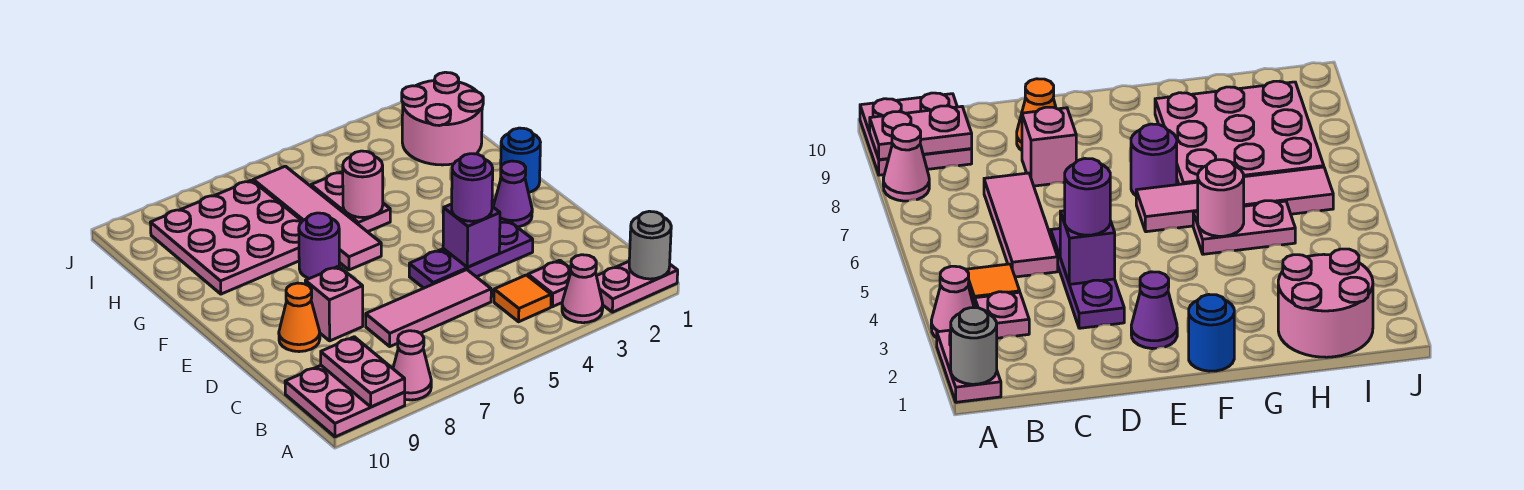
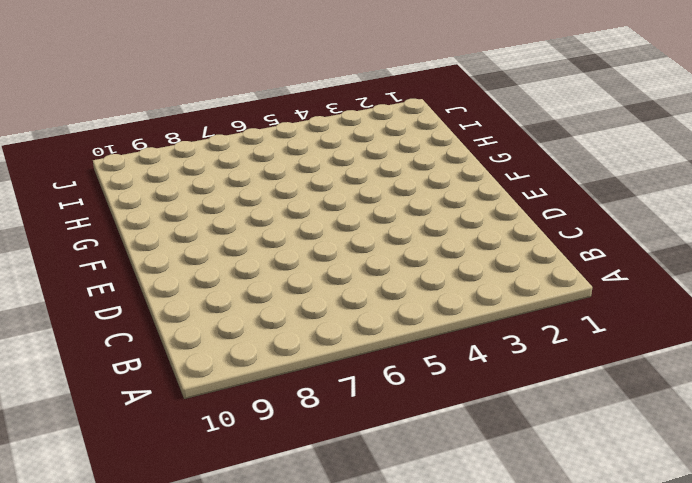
none -> pink 1x2 plate [597,262,678,312]
none -> pink 1x1 cone [562,255,603,323]
none -> pink 1x1 cone [393,331,431,400]

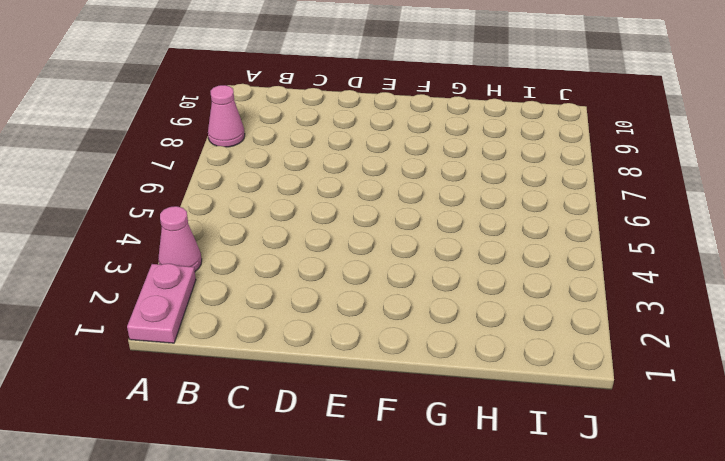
none -> pink 2x2 plate [285,365,405,437]
none -> pink 1x1 plate [528,260,571,307]
none -> orange 1x1 tile [494,275,551,322]

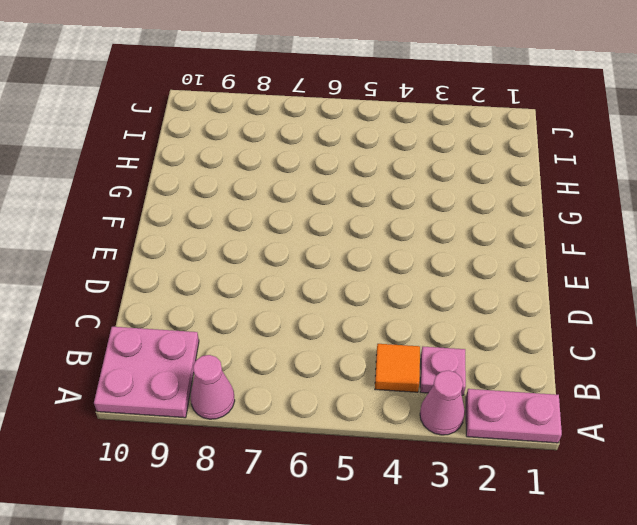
none -> pink 1x3 tile [366,270,491,346]
none -> purple 1x3 plate [409,220,533,288]
none -> pink 1x1 brick [305,266,363,341]

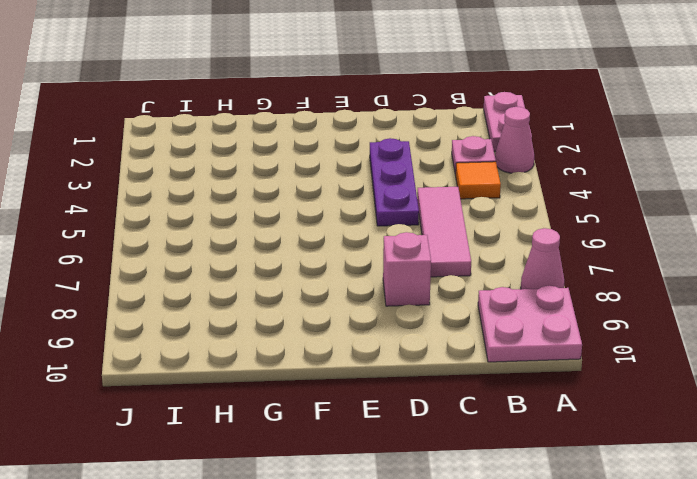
none -> orange 1x1 cone [279,283,320,352]
none -> purple 1x1 cone [493,161,532,227]
none -> blue 1x1 round brick [500,128,540,193]

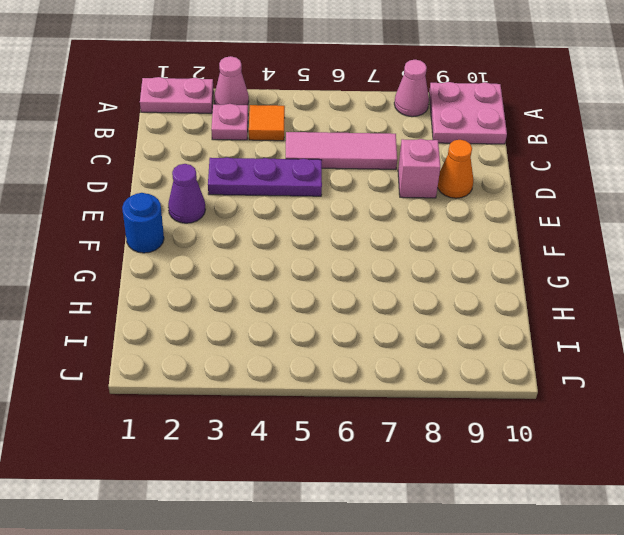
none -> pink 1x4 tile [253,166,381,270]
none -> purple 1x1 round brick [299,213,339,279]
none -> pink 1x2 plate [311,171,390,232]

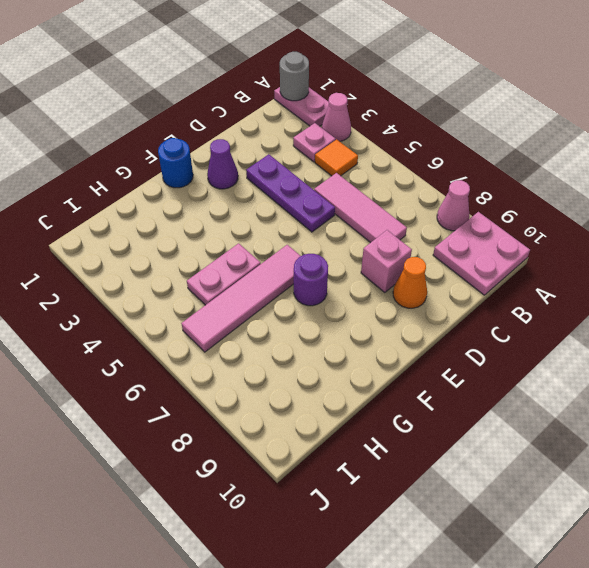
none -> pink 3x3 plate [150,180,302,294]
none -> pink 2x2 round brick [402,72,483,165]
none -> pink 1x2 plate [321,337,405,407]

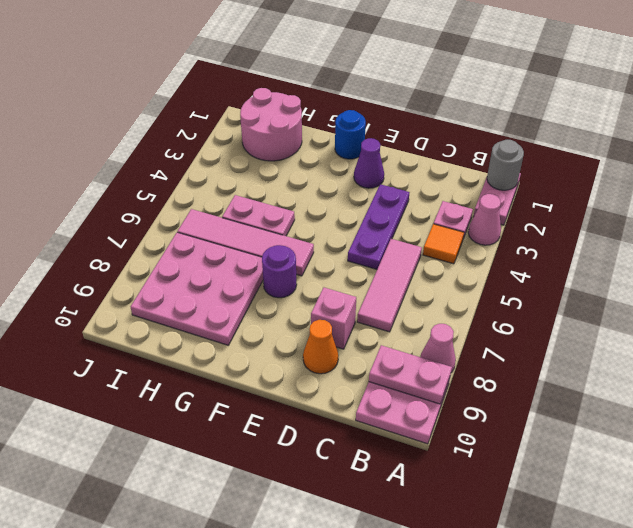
none -> purple 1x1 brick [443,204,500,267]
none -> pink 1x1 round brick [343,151,383,218]
none -> purple 1x1 round brick [452,154,493,221]

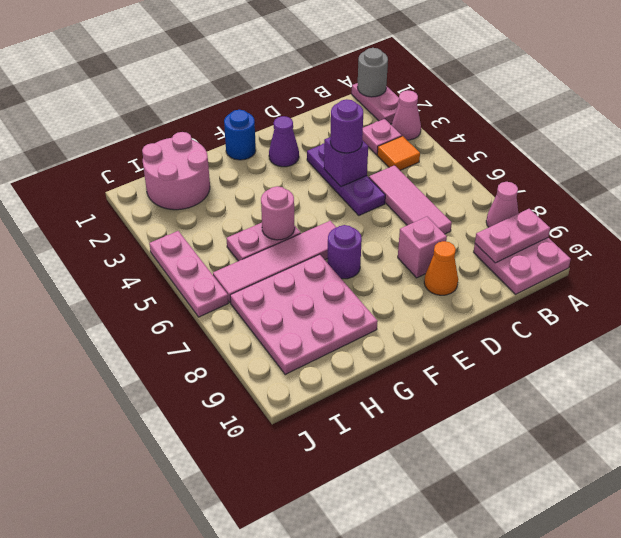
pink 1x3 plate [149,231,228,317] -> none

